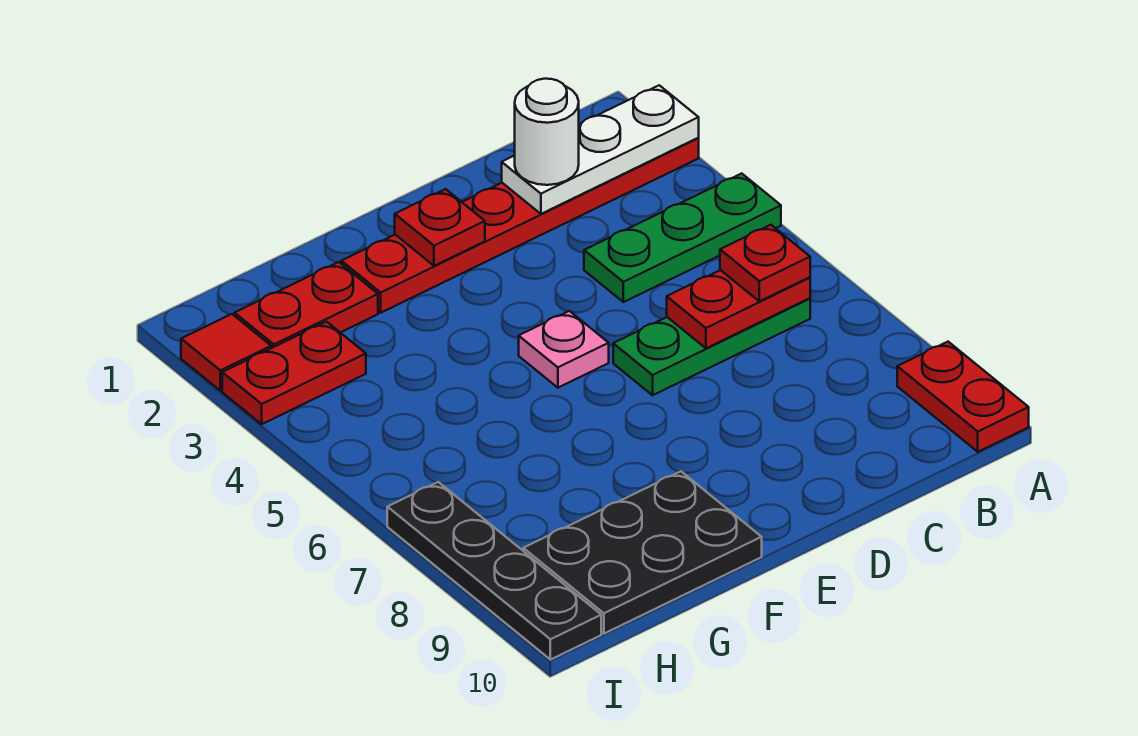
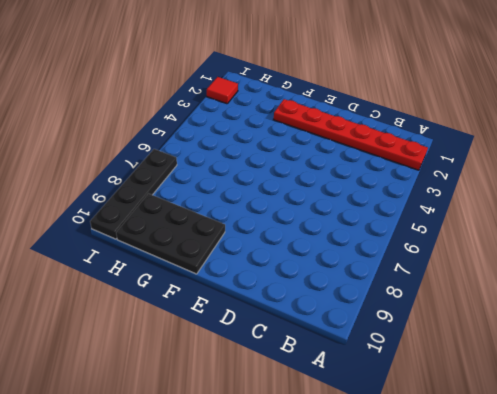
none -> green 1x3 plate [584,174,781,302]
none -> red 1x2 plate [897,342,1029,452]
none -> green 1x3 plate [613,298,810,395]

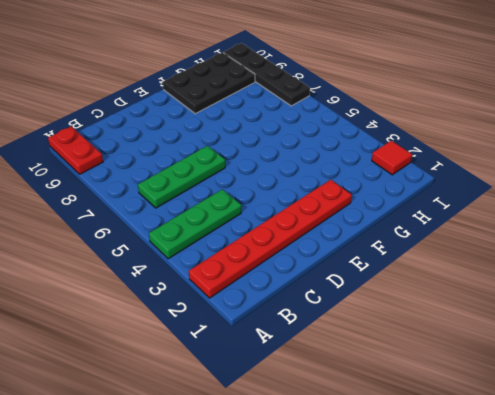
none -> pink 1x1 plate [519,311,609,388]
none -> red 1x2 plate [235,262,378,348]
none -> red 1x2 plate [222,322,366,424]

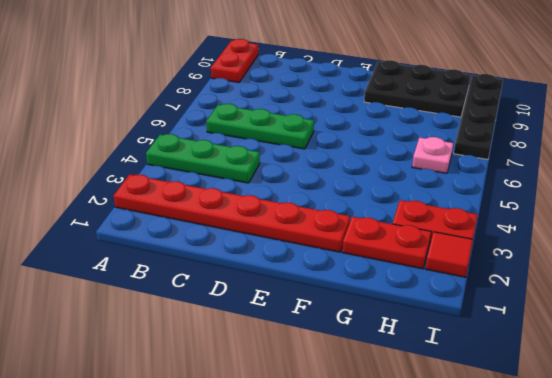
pink 1x1 plate [412,137,453,173] -> pink 1x1 plate moved to [519,311,609,388]
none -> white 1x3 plate [502,85,699,214]
none -> red 1x2 plate [667,270,810,348]
none -> red 1x1 plate [395,189,485,266]

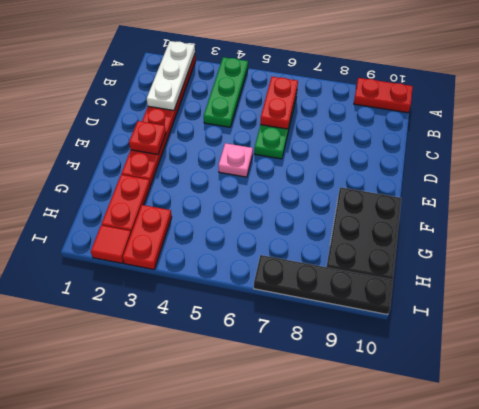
none -> red 1x1 plate [720,225,810,301]
none -> white 1x1 round brick [515,79,579,185]

